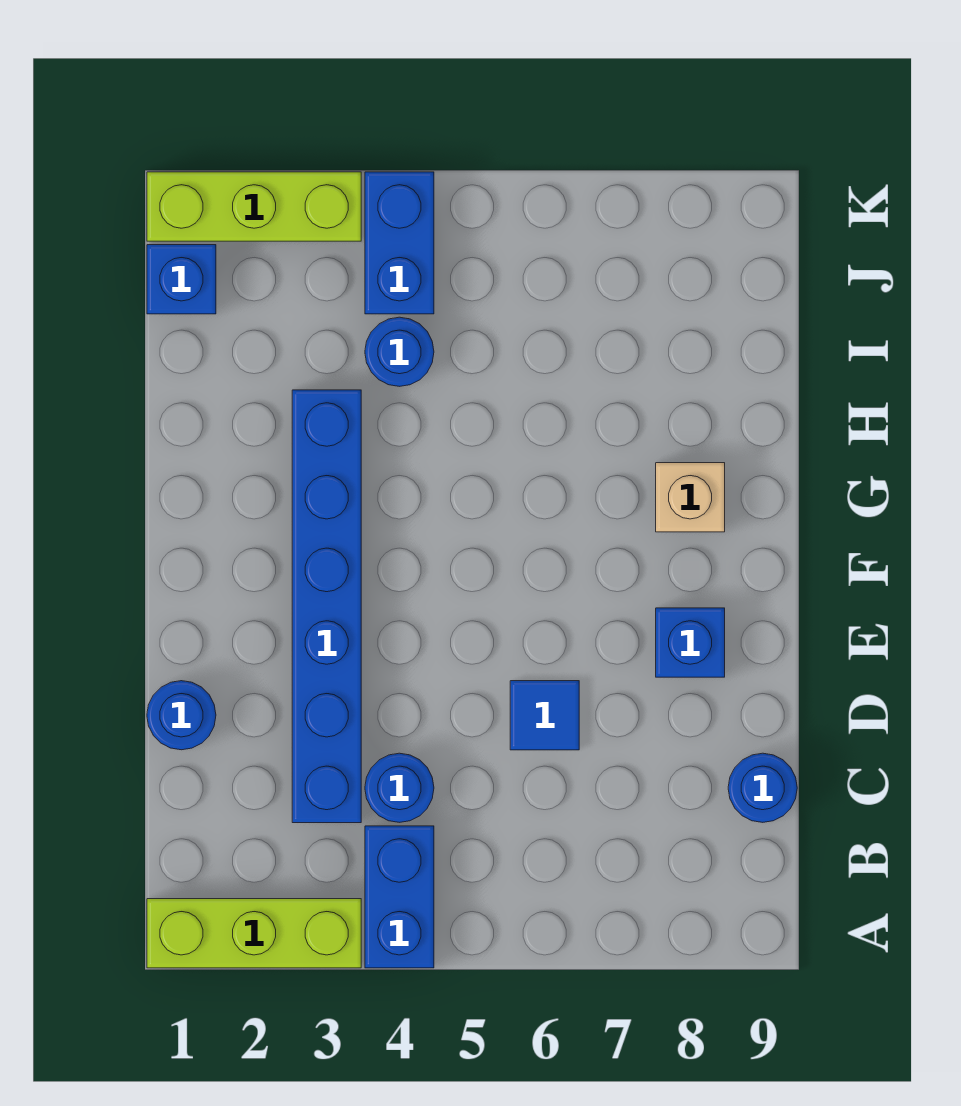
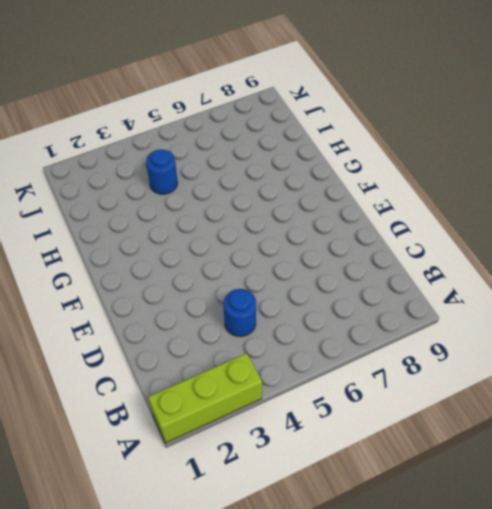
none -> blue 1x2 brick [365,826,434,968]
none -> blue 1x6 brick [292,390,361,823]
none -> blue 1x1 round brick [728,753,797,822]

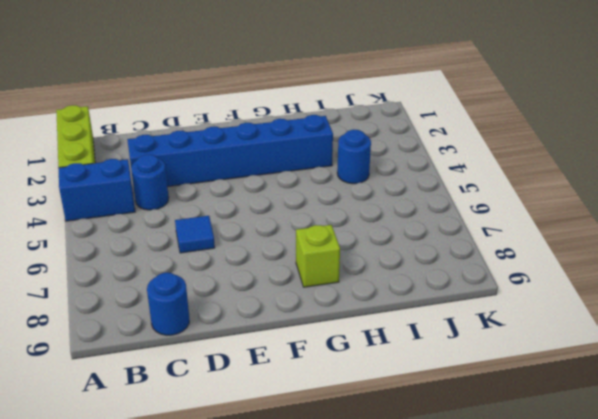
lime 1x1 brick [296,225,340,287] -> tan 1x1 brick [656,463,725,532]
none -> blue 1x1 round brick [147,681,216,750]
none -> blue 1x1 brick [656,608,725,677]
none -> blue 1x1 brick [147,245,216,314]

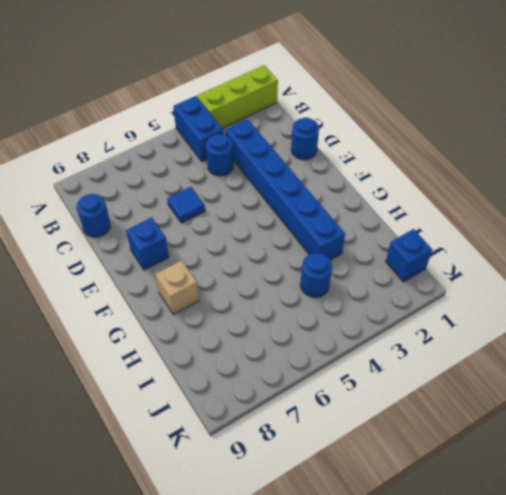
none -> blue 1x2 brick [365,172,434,314]
none -> lime 1x3 brick [147,172,361,241]

